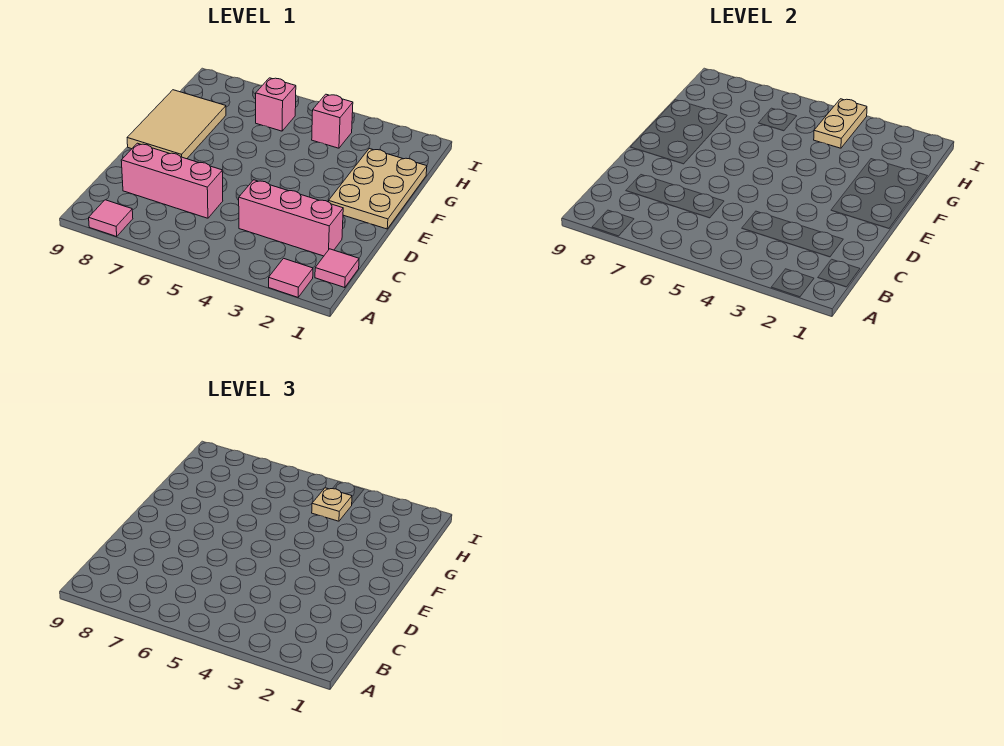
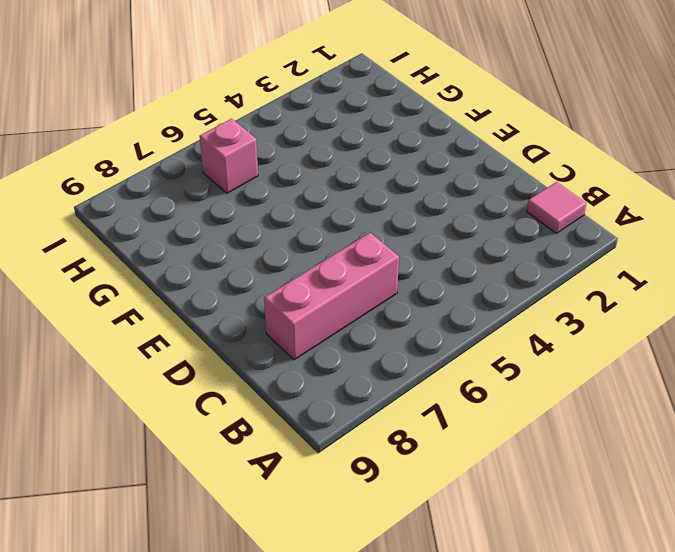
none -> pink 1x1 tile [269,258,313,297]
none -> pink 1x1 tile [89,200,133,237]

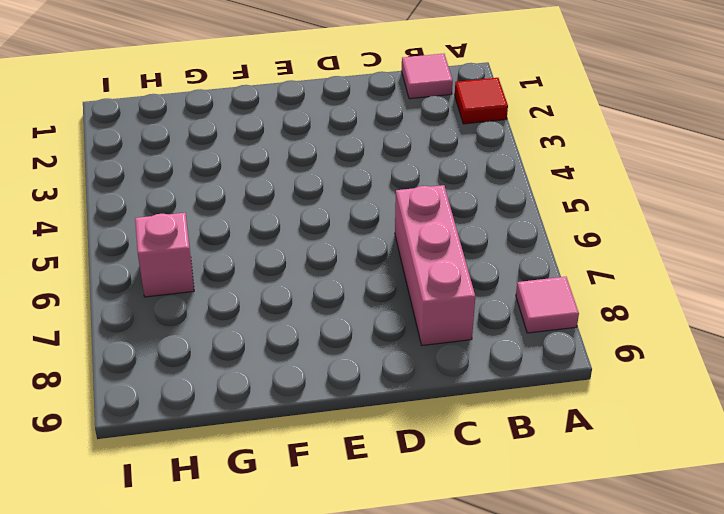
red 1x1 tile [455,78,508,124] -> pink 1x1 tile [269,258,313,297]
none -> pink 1x3 brick [239,180,343,256]
none -> tan 2x3 plate [329,149,427,229]

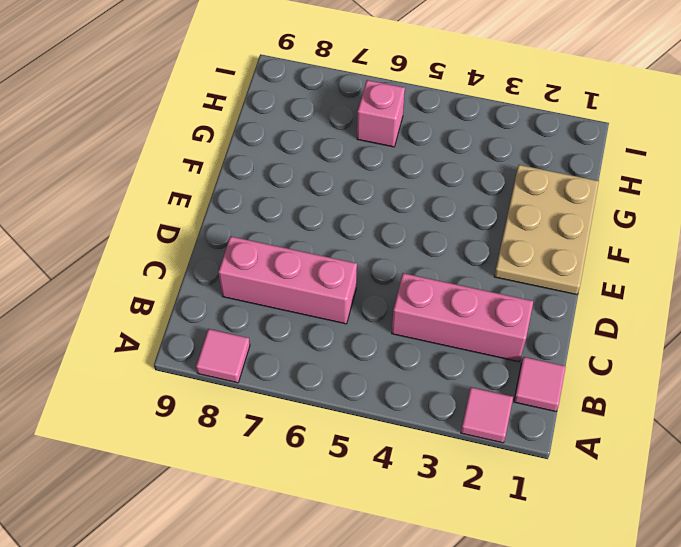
none -> tan 2x3 tile [127,90,226,159]
none -> pink 1x1 brick [312,94,353,148]

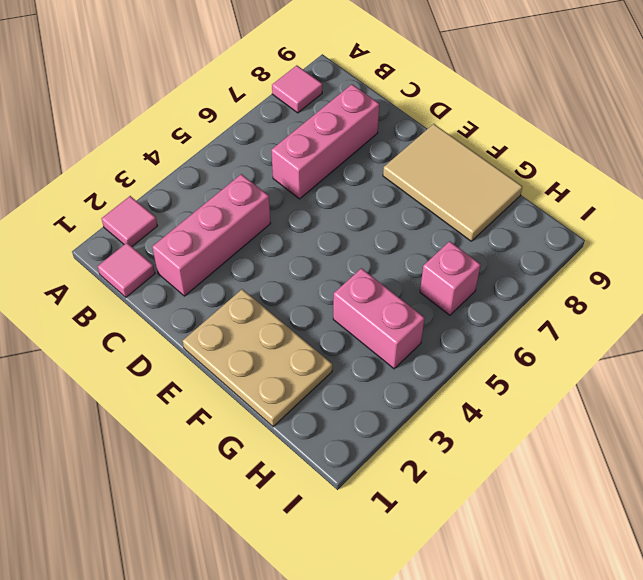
pink 1x2 brick [333,268,425,369] -> pink 1x1 brick [312,94,353,148]
none -> tan 1x2 plate [814,99,867,148]
none -> tan 1x1 plate [312,488,352,521]

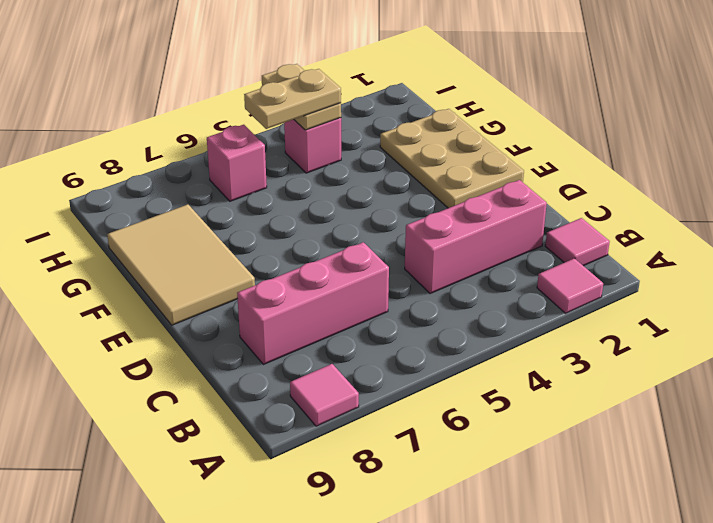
tan 1x2 plate [244,69,341,129] -> tan 1x1 plate [312,488,352,521]

